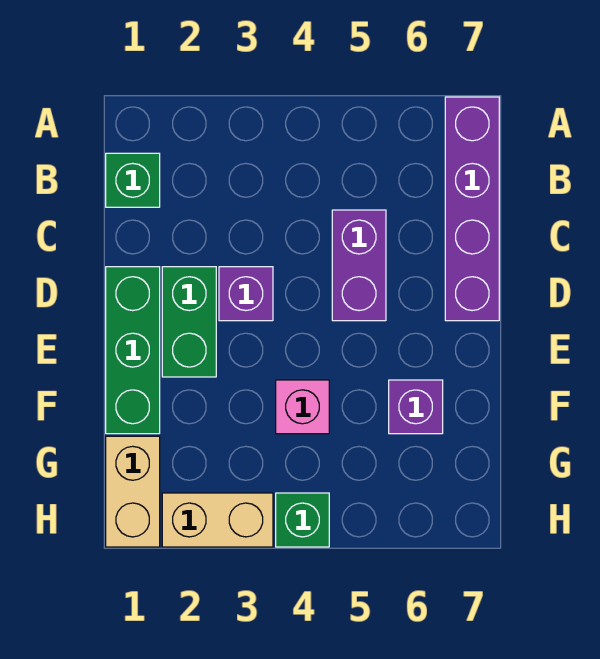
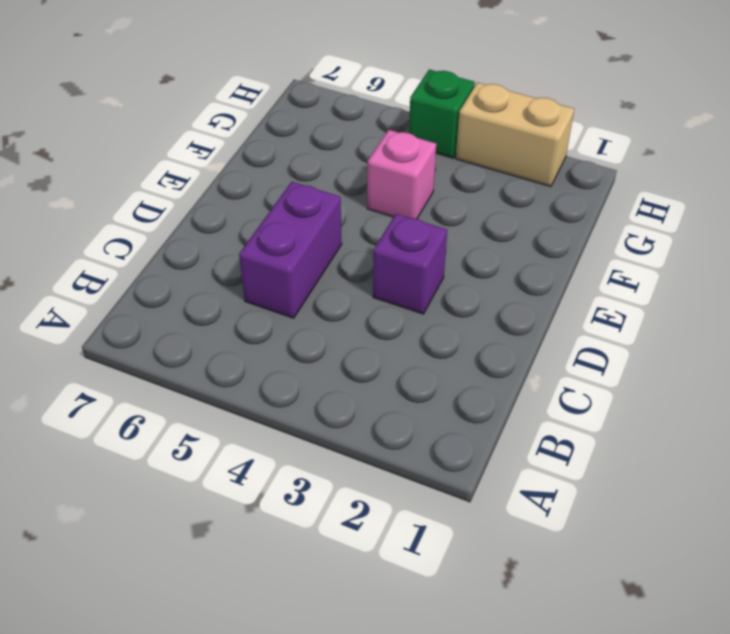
none -> purple 1x4 brick [445,97,499,321]
none -> green 1x1 brick [106,153,160,207]

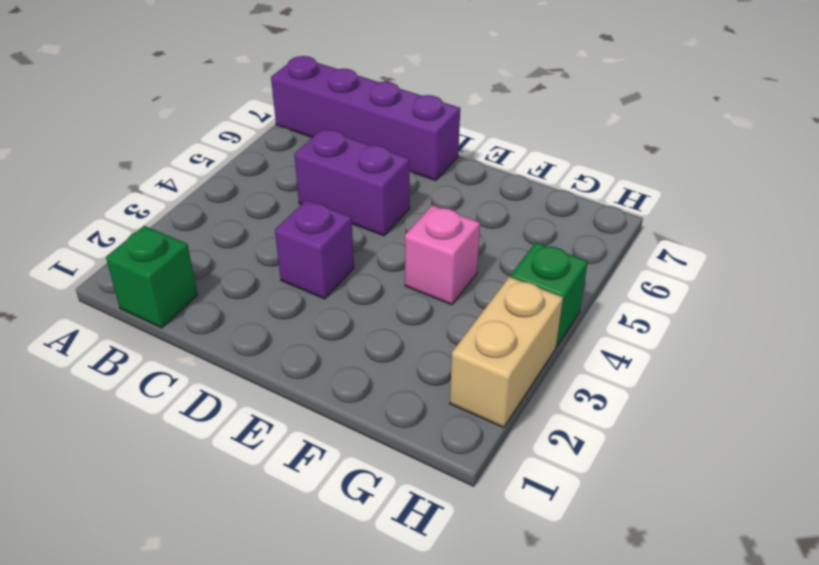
none -> green 1x3 brick [106,267,160,434]
none -> green 1x2 brick [162,267,216,377]

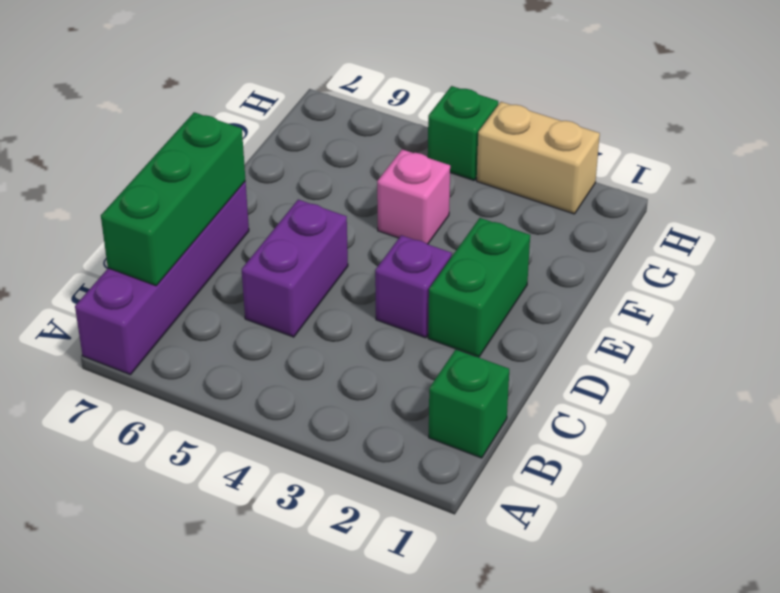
green 1x3 brick [101,112,245,286] -> green 1x3 brick moved to [106,267,160,434]
none -> purple 1x1 brick [389,380,443,434]
none -> tan 1x2 brick [106,436,160,547]

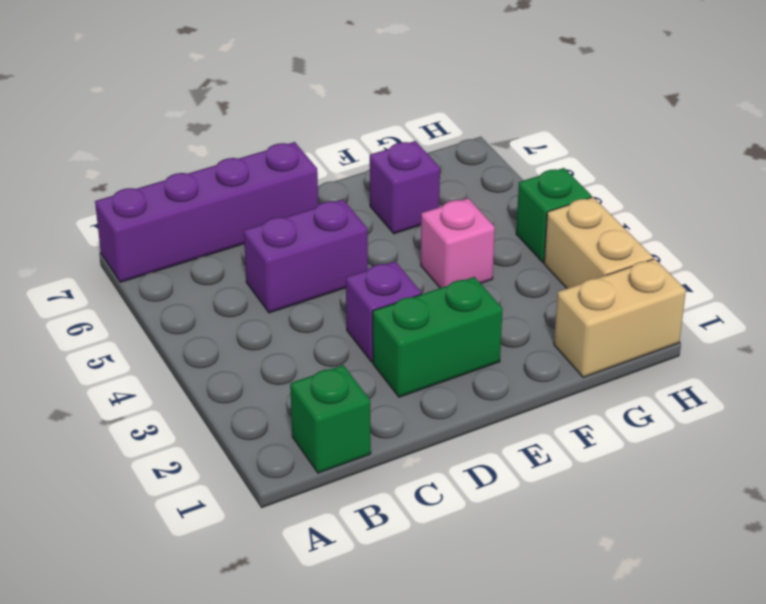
none -> green 1x3 brick [106,267,160,434]

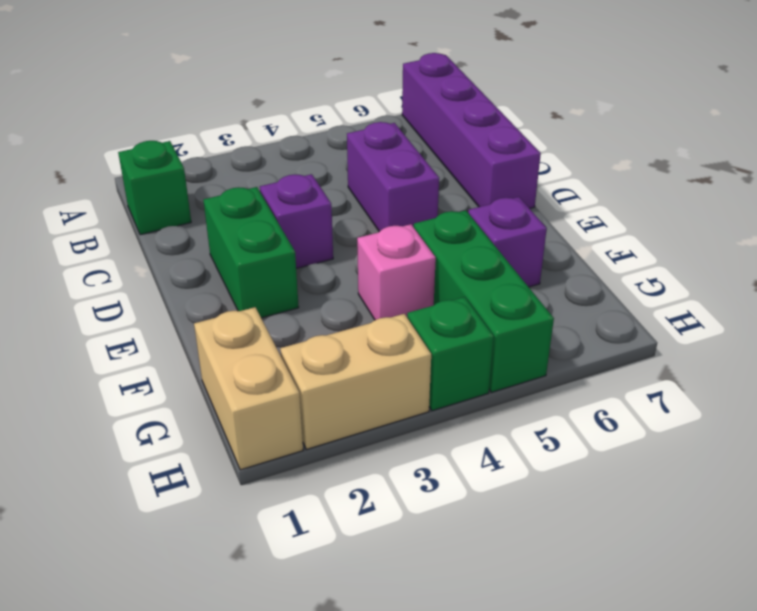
green 1x3 brick [414,210,554,392] -> green 1x3 brick moved to [106,267,160,434]

